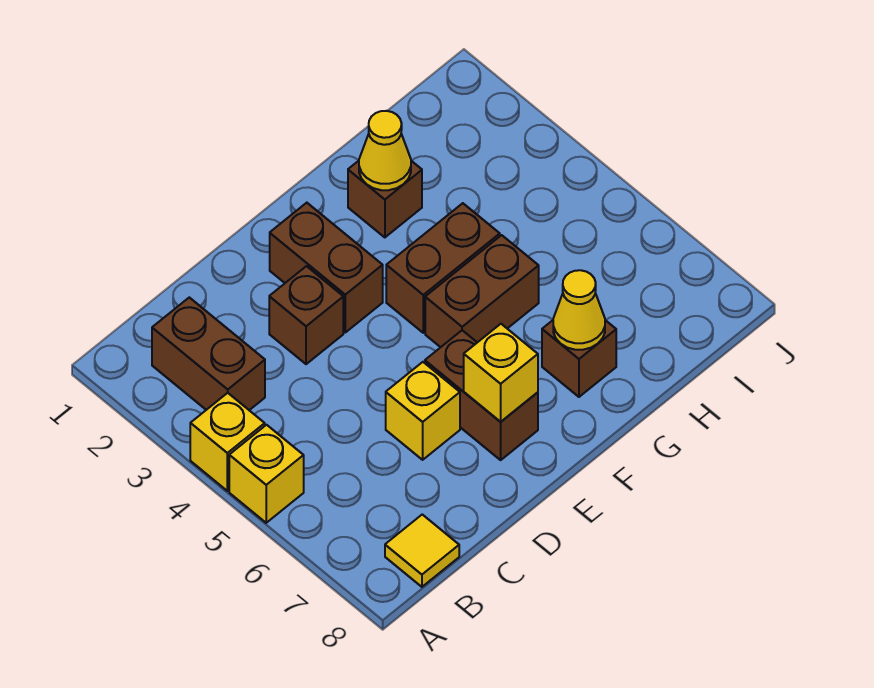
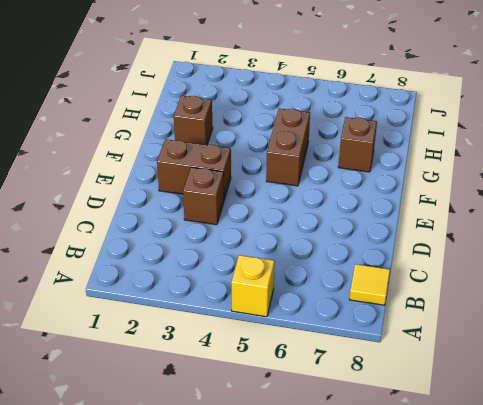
none -> yellow 1x1 brick [190,393,265,491]
none -> brown 1x2 brick [152,297,265,410]
none -> yellow 1x1 brick [386,362,460,460]

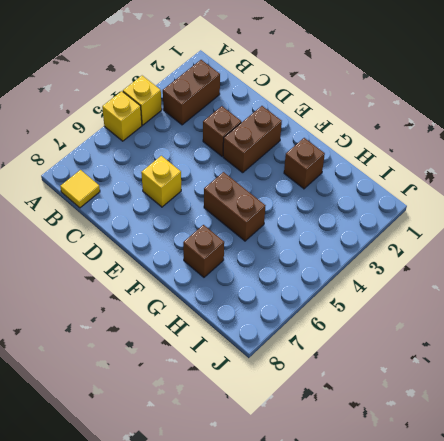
none -> brown 1x2 brick [425,330,538,460]
none -> brown 1x2 brick [386,203,500,333]
none -> yellow 1x1 brick [464,324,538,422]

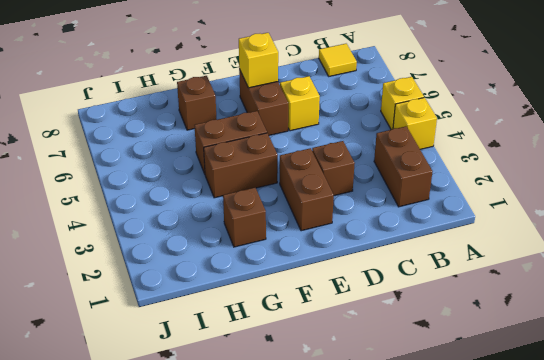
none -> yellow 1x1 cone [359,111,411,190]
none -> yellow 1x1 cone [553,270,605,350]

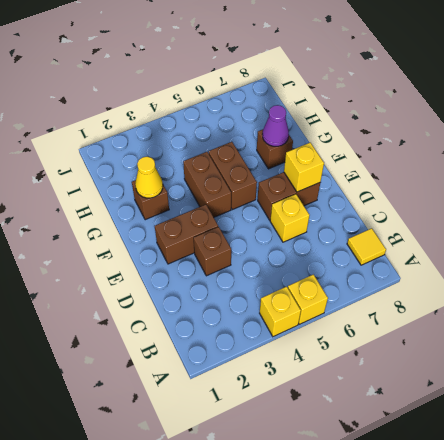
purple 1x1 cone [263,105,289,146] -> yellow 1x1 cone [553,270,605,350]
none -> brown 1x2 brick [152,297,265,410]

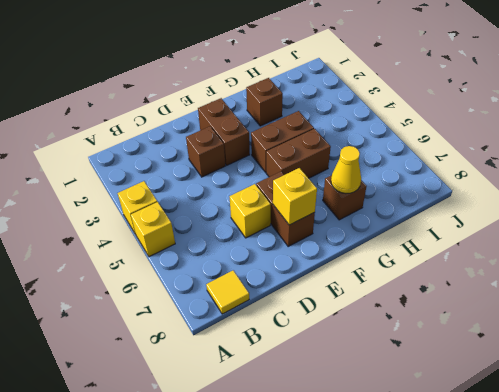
none -> brown 1x2 brick [152,297,265,410]
none -> yellow 1x1 cone [359,111,411,190]

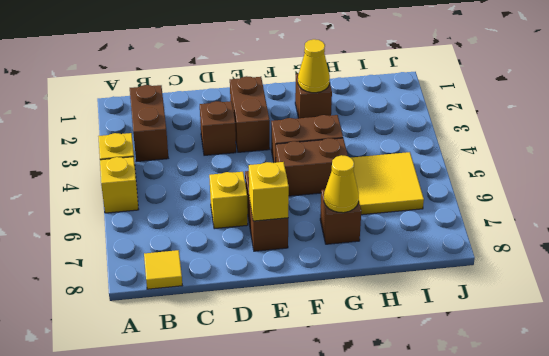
yellow 2x2 tile [351,152,424,215] -> none

